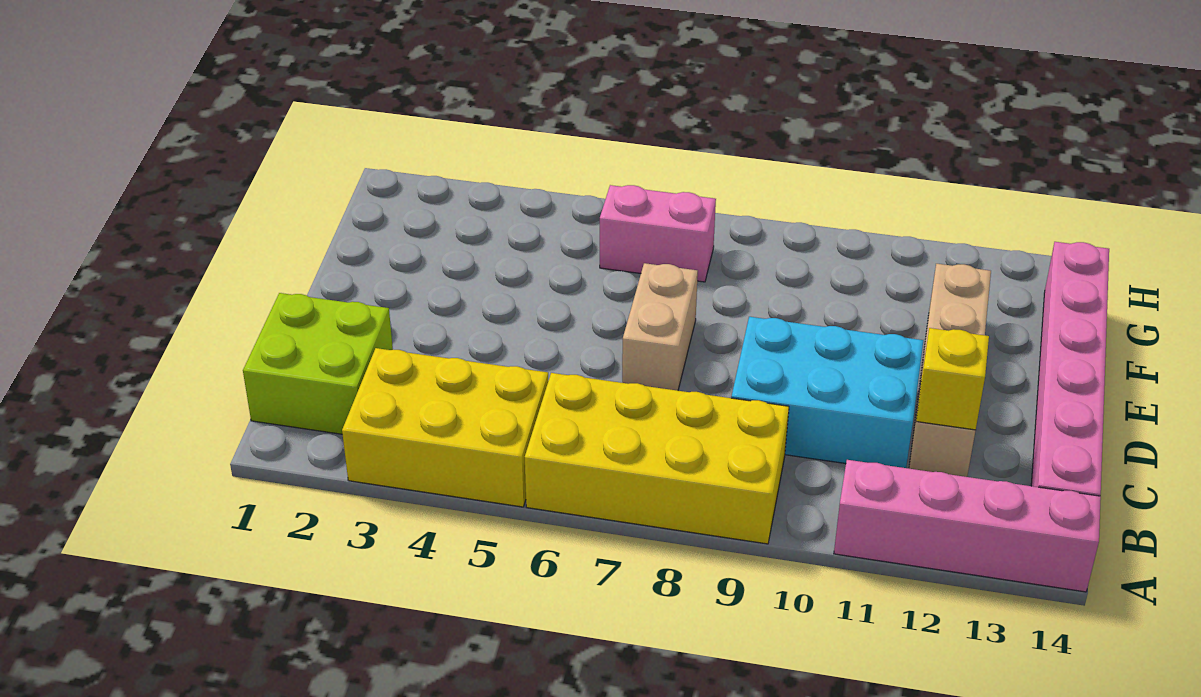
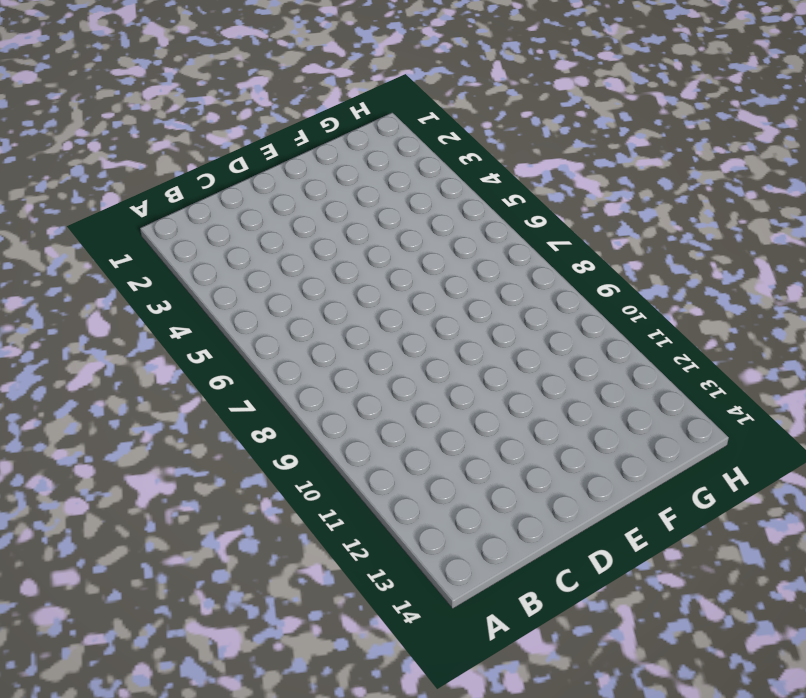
none -> yellow 2x3 brick [342,348,548,507]
none -> yellow 2x4 brick [525,373,789,544]

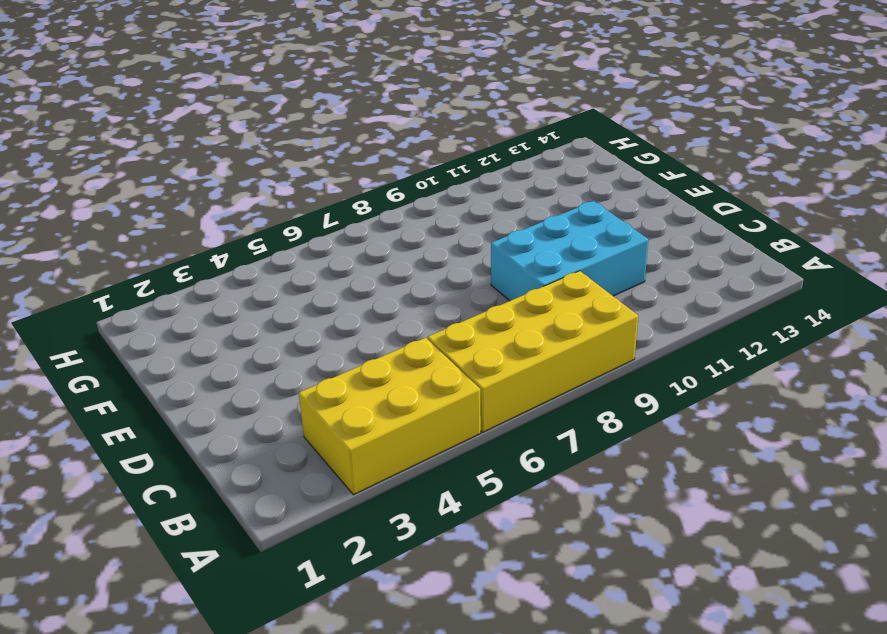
none -> pink 1x4 brick [834,460,1101,592]
none -> lime 2x2 brick [243,293,393,434]

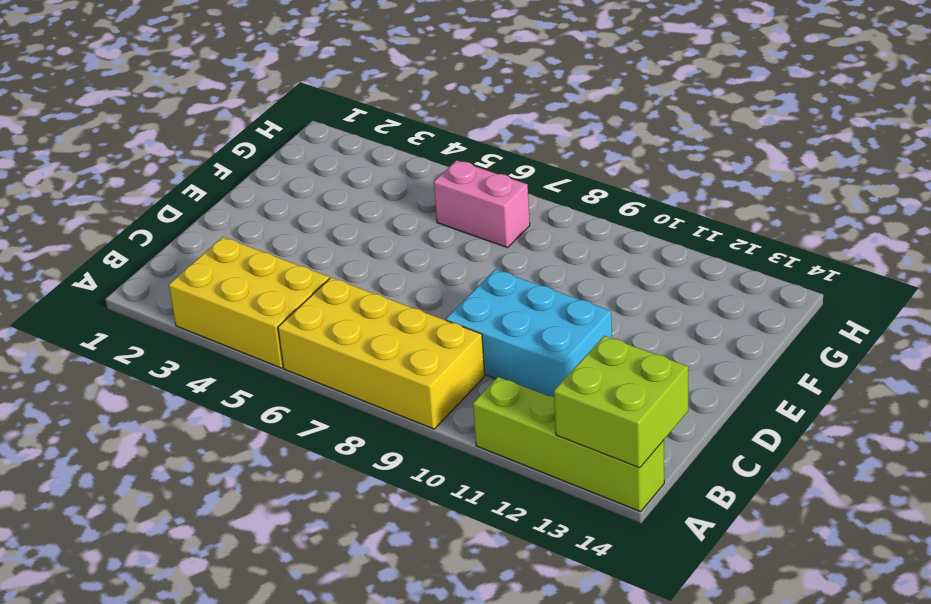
lime 1x4 brick [473,377,664,512] -> pink 1x4 brick [834,460,1101,592]
lime 2x2 brick [554,336,688,468] -> lime 2x2 brick moved to [243,293,393,434]
none -> pink 1x6 brick [1031,242,1109,496]
none -> tan 1x4 brick [909,264,991,477]

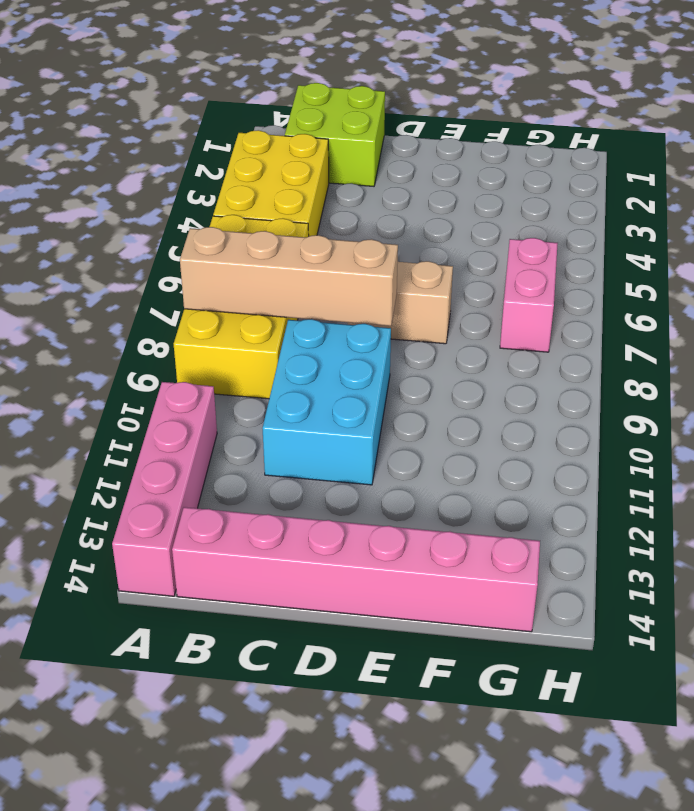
tan 1x4 brick [180,227,398,326] -> tan 1x4 brick moved to [909,264,991,477]
none -> yellow 1x1 brick [916,328,989,430]

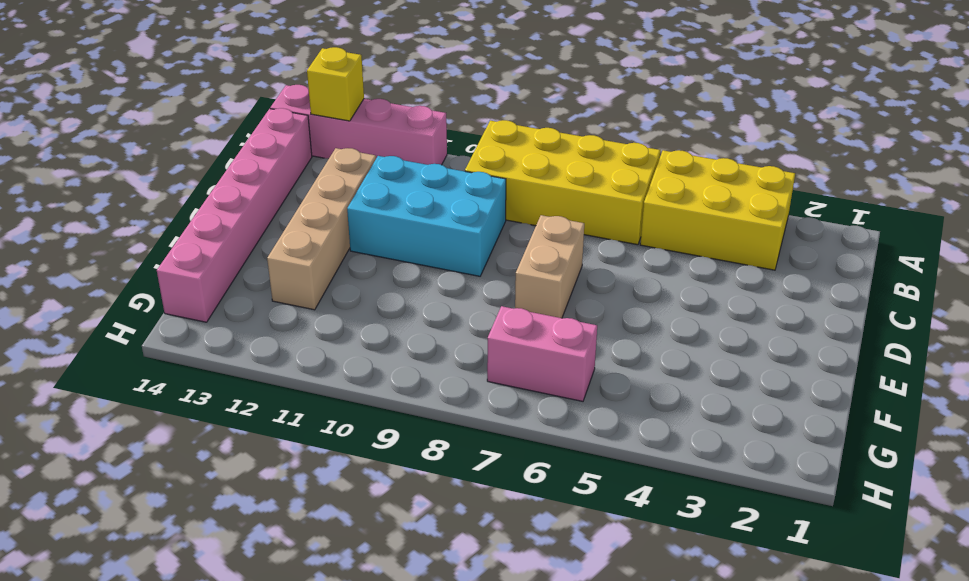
yellow 1x1 brick [307,47,364,121] -> yellow 1x1 brick moved to [916,328,989,430]
none -> lime 2x2 brick [243,293,393,434]

